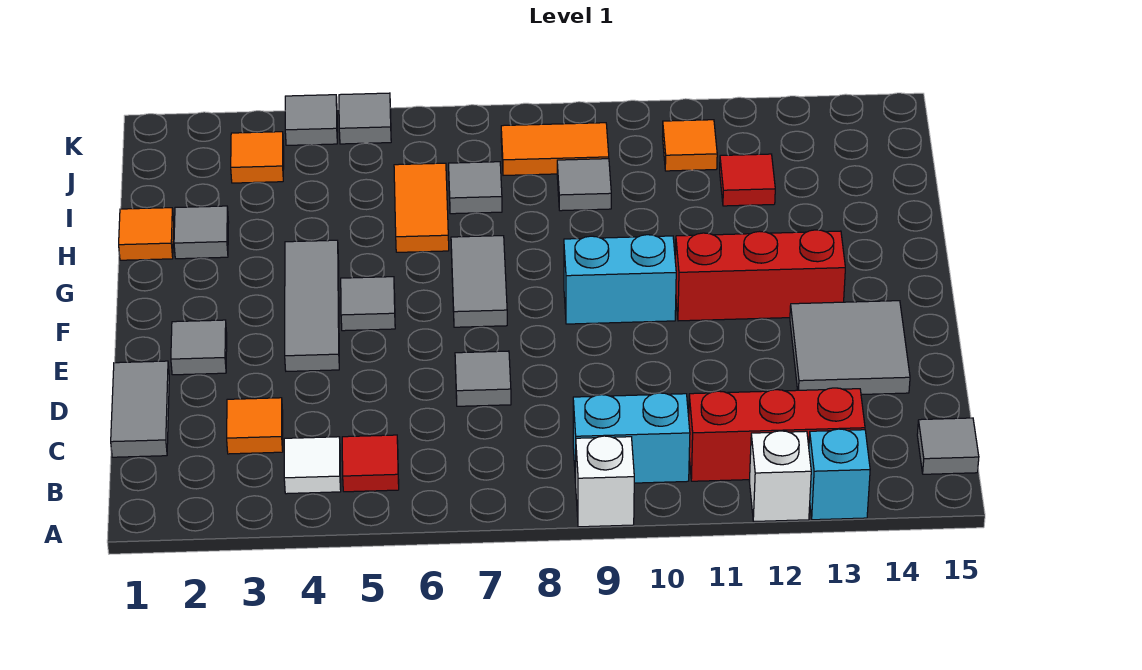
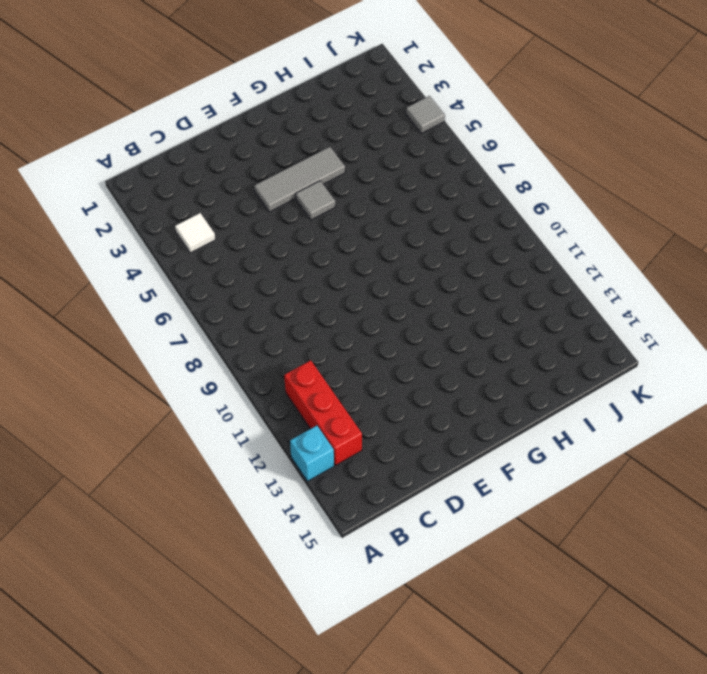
none -> white 1x1 brick [576,436,634,527]
none -> white 1x1 brick [749,431,811,521]
none -> red 1x1 tile [342,435,399,492]

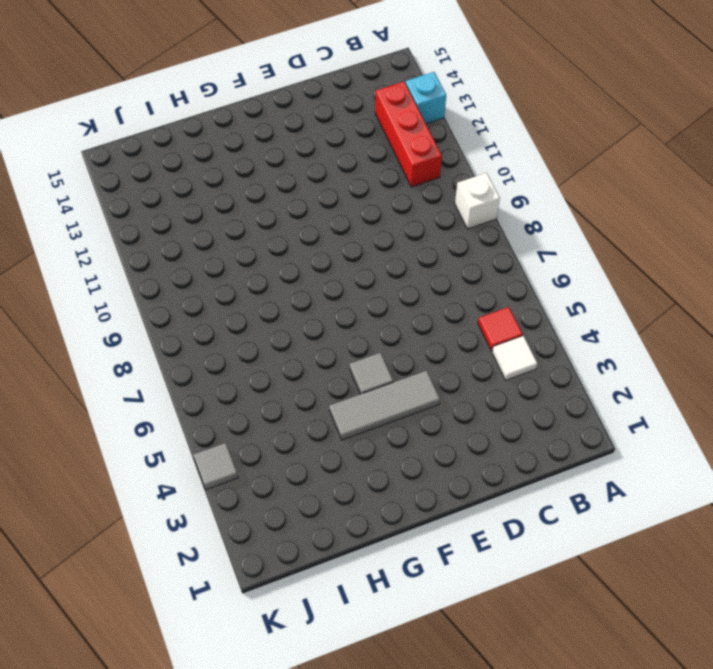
none -> white 1x1 brick [749,431,811,521]
none -> cyan 1x2 brick [573,393,690,483]
none -> grey 1x1 tile [917,418,979,474]

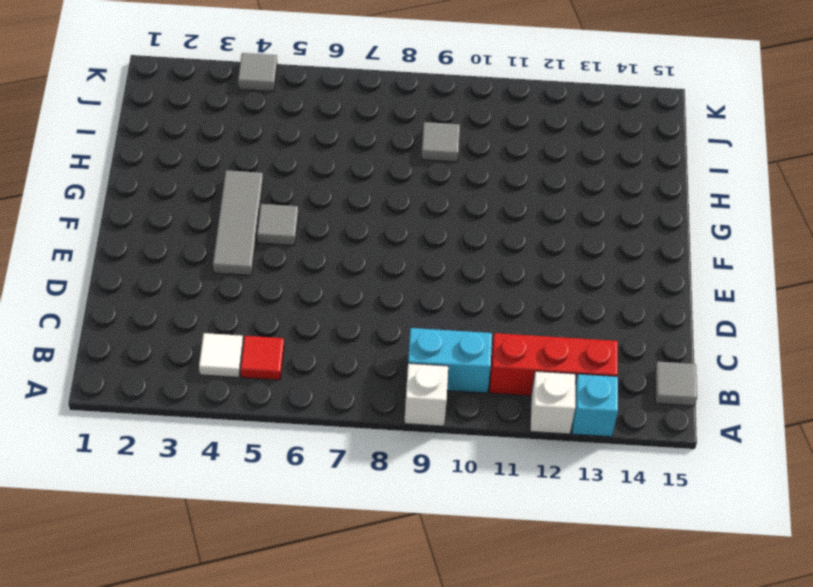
none -> grey 1x2 tile [111,361,169,457]
none -> orange 1x1 tile [227,398,283,454]
none -> grey 1x1 tile [455,351,511,406]

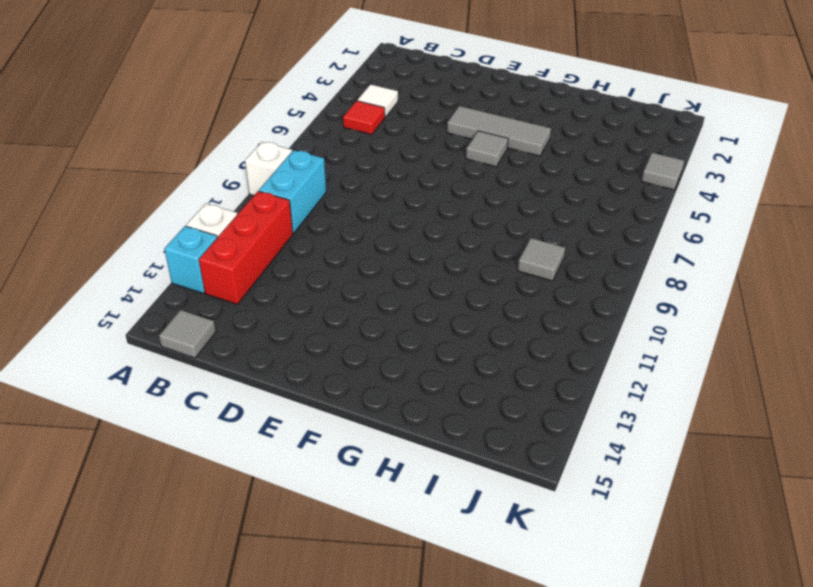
none -> grey 1x2 tile [111,361,169,457]
none -> orange 1x1 tile [227,398,283,454]
none -> grey 1x1 tile [455,351,511,406]

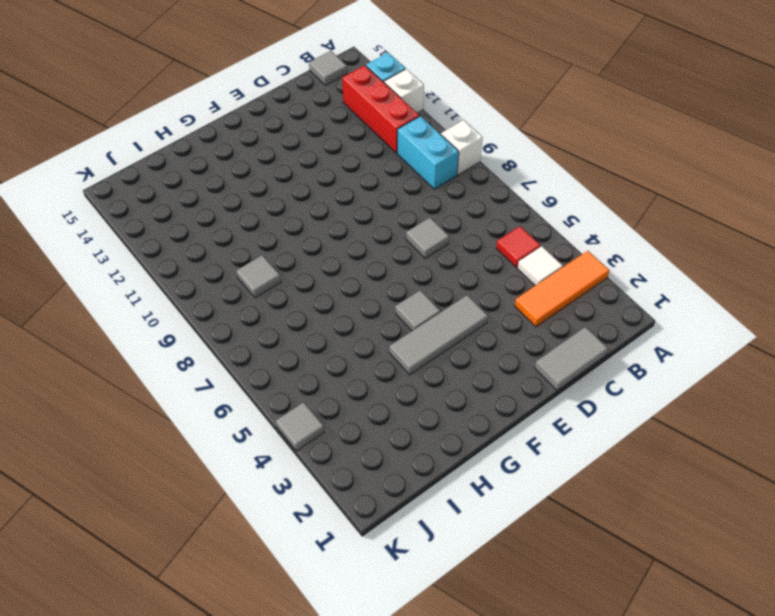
orange 1x3 tile [515,251,609,327] -> orange 1x1 tile [227,398,283,454]
none -> grey 2x2 tile [790,301,910,394]
none -> grey 1x1 tile [171,320,227,375]
none -> grey 1x2 tile [451,236,507,327]

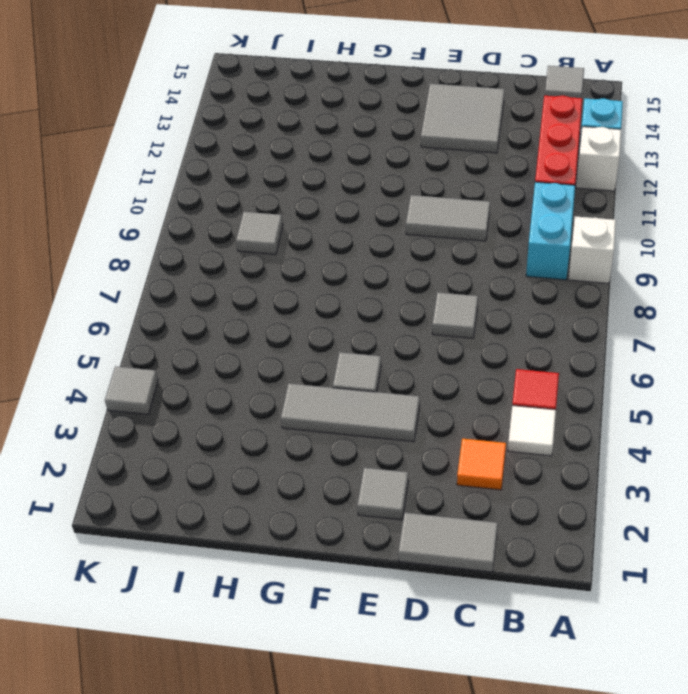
grey 1x2 tile [406,195,490,241] -> grey 1x2 tile moved to [451,236,507,327]
none -> cyan 1x2 brick [564,235,676,324]
none -> red 1x3 brick [675,230,845,321]
none -> orange 1x1 tile [119,208,174,260]

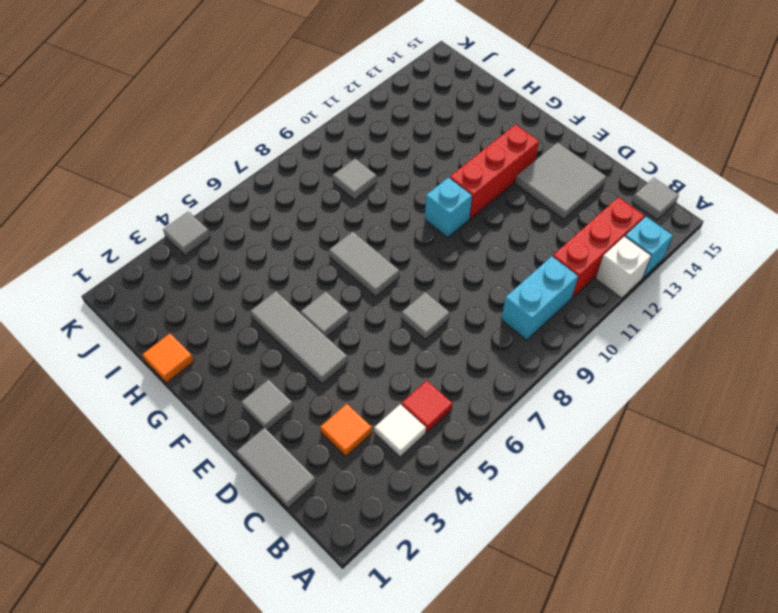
cyan 1x1 brick [425,178,472,237] -> cyan 1x2 brick [564,235,676,324]
none -> white 1x1 brick [576,436,634,527]
none -> grey 1x1 tile [174,206,229,259]
none -> orange 1x2 tile [394,163,449,252]

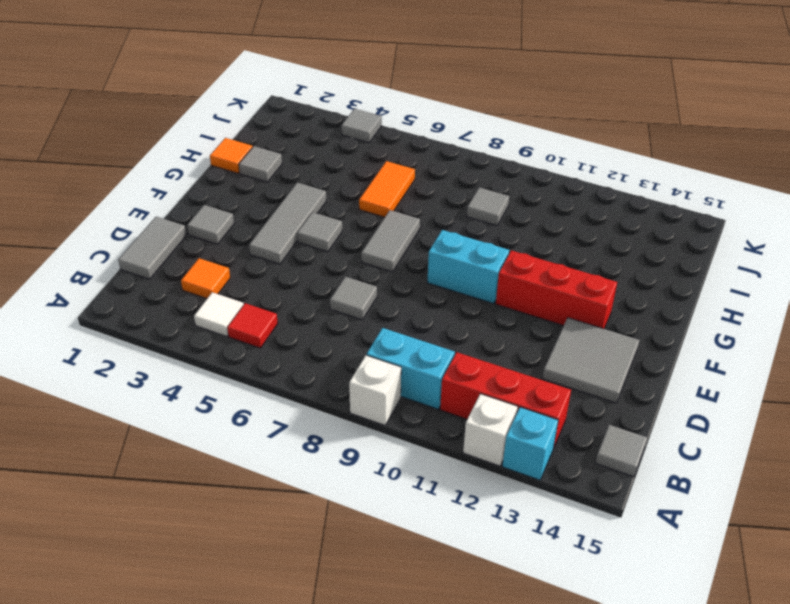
none -> grey 1x1 tile [449,162,502,214]
none -> red 1x1 tile [720,154,775,206]
none -> orange 1x1 tile [231,132,284,183]

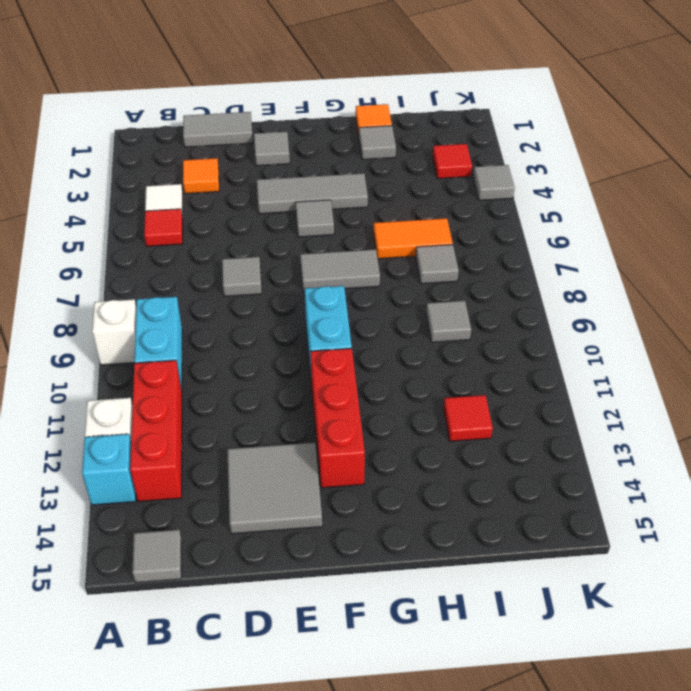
red 1x1 tile [433,144,472,179] -> orange 1x1 tile [231,132,284,183]
none -> orange 1x2 tile [501,123,609,175]
none -> orange 1x1 tile [663,120,717,171]
none -> grey 1x1 tile [339,93,391,144]

